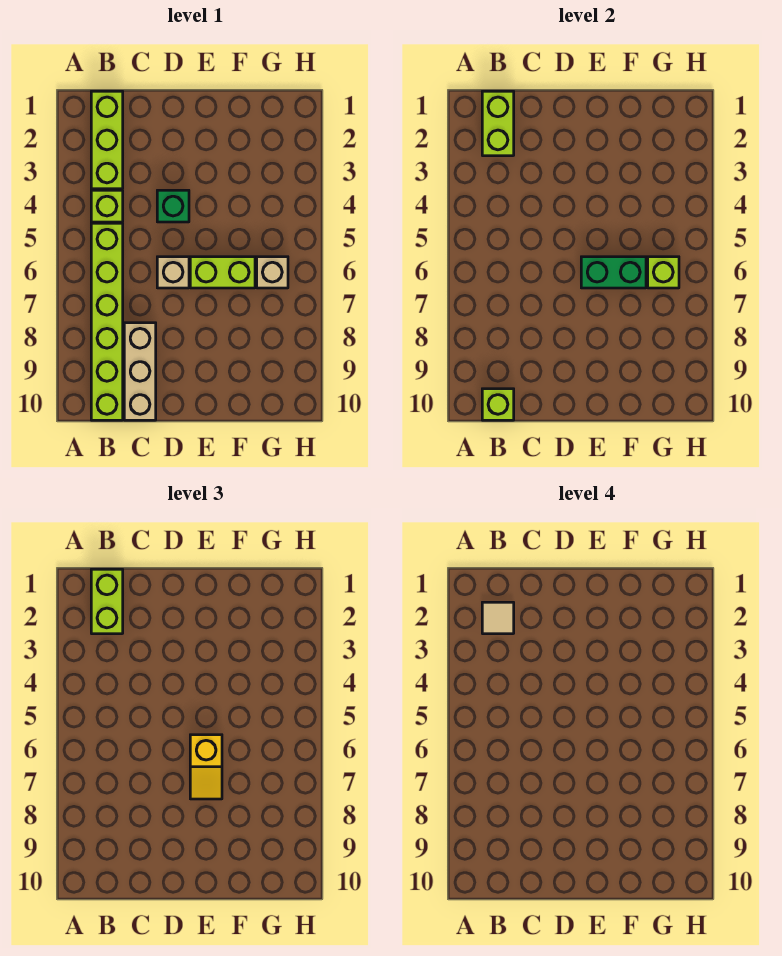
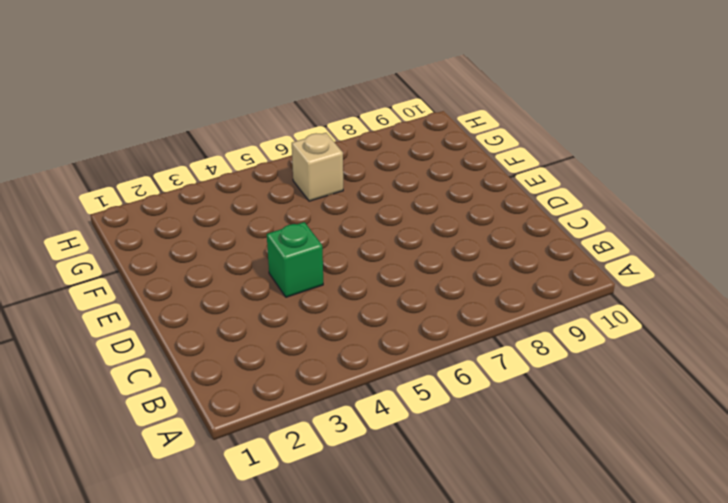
none -> lime 1x3 brick [91,91,123,189]
none -> lime 1x1 brick [91,190,123,222]
none -> lime 1x6 brick [91,223,123,420]

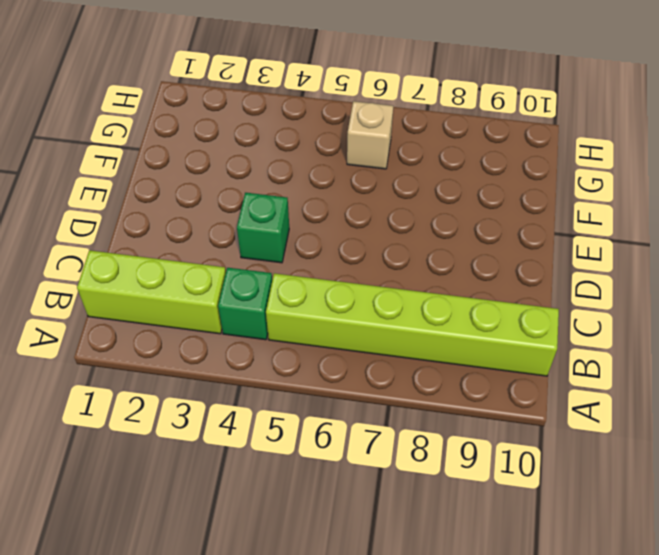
green 1x1 brick [218,268,272,340] -> lime 1x1 brick [91,190,123,222]
none -> tan 1x3 brick [124,323,156,420]
none -> tan 1x1 brick [157,257,189,288]
none -> lime 1x2 brick [190,257,255,288]

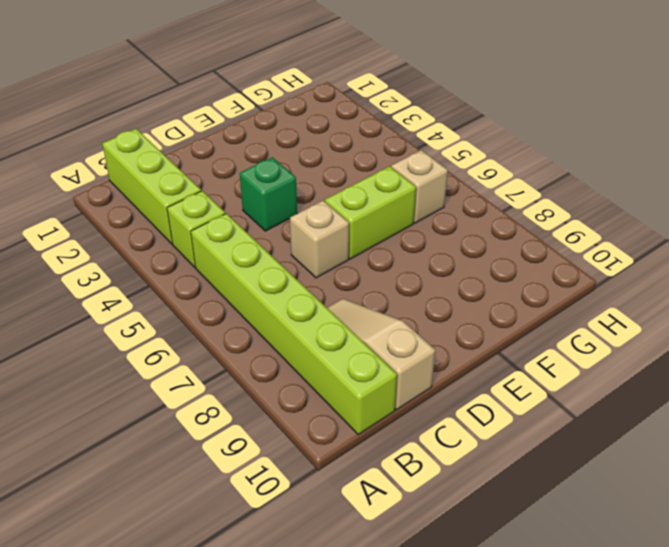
tan 1x3 slope [327,299,435,410] -> tan 1x3 brick [124,323,156,420]
none -> lime 1x2 brick [482,91,514,156]
none -> lime 1x1 brick [482,389,514,420]
none -> green 1x2 brick [581,257,646,288]

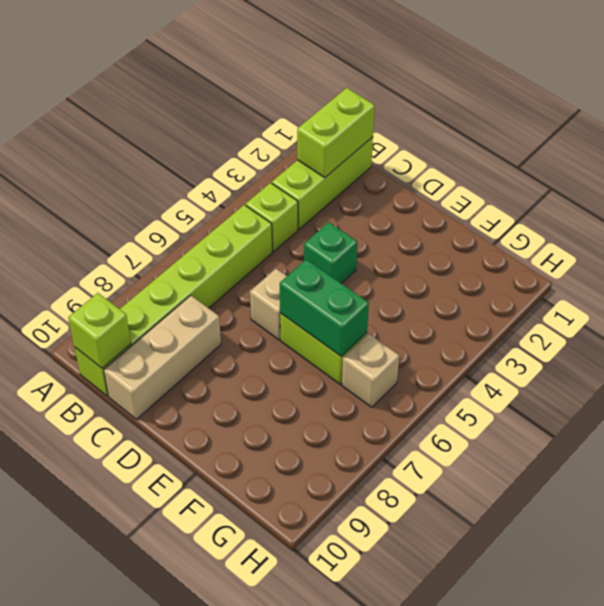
none -> lime 1x1 brick [648,257,679,288]
none -> lime 1x2 brick [91,569,123,634]
none -> yellow 1x2 slope [190,735,222,799]

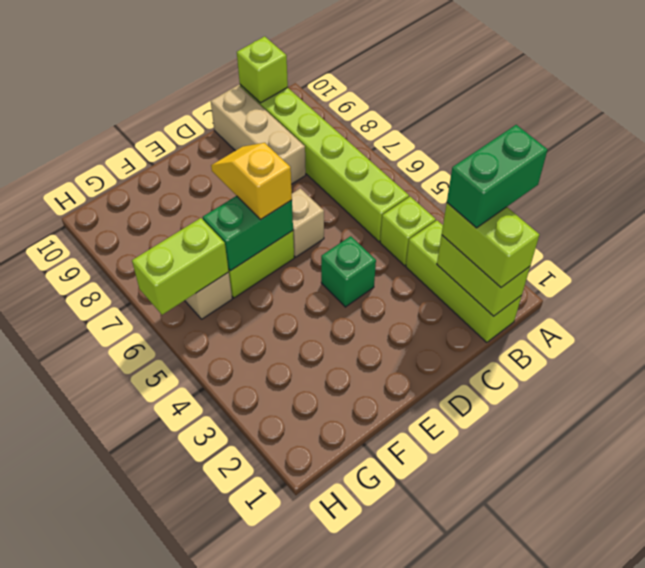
green 1x2 brick [447,125,547,228] -> tan 1x1 tile [482,602,514,634]
lime 1x2 brick [132,218,229,315] -> lime 1x1 brick [648,257,679,288]

